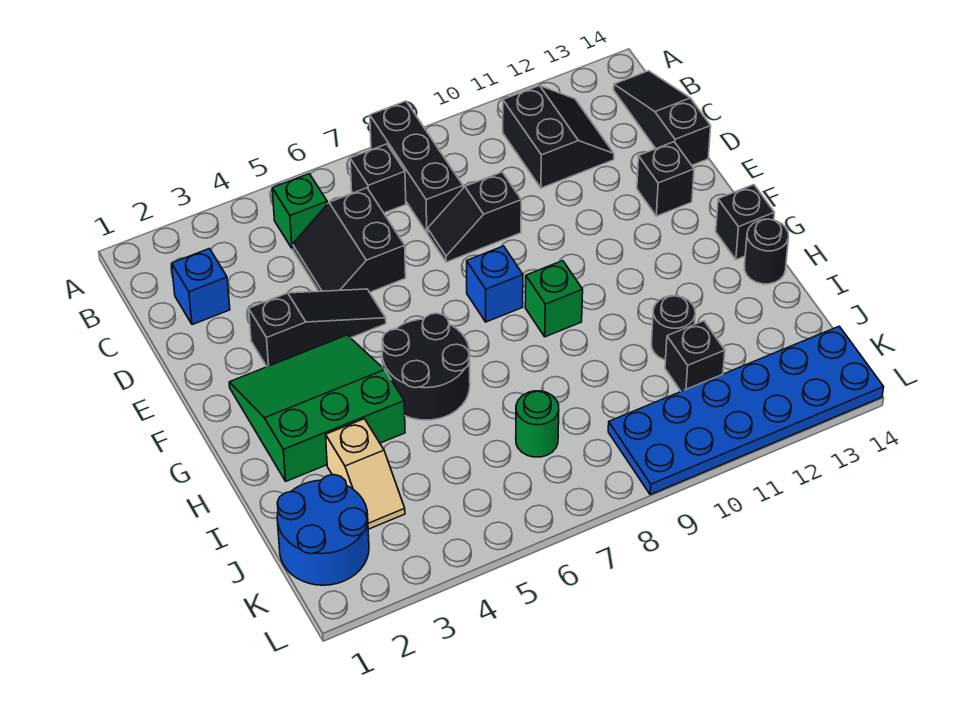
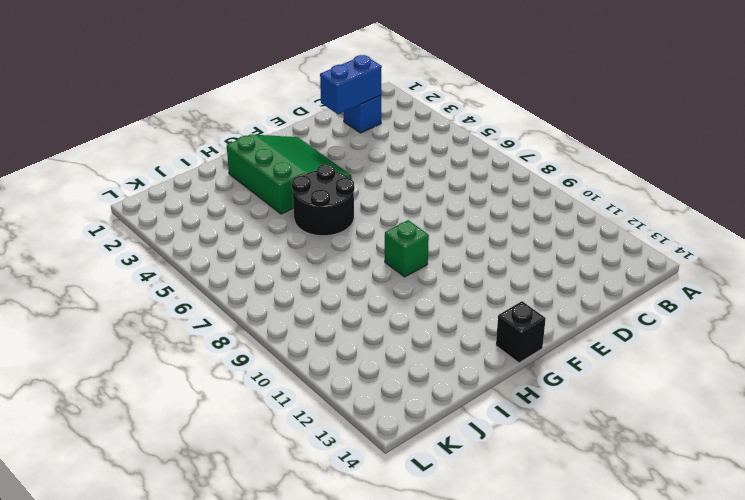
blue 1x2 brick [320,55,382,114] -> none
none -> black 1x3 brick [370,101,463,233]
none -> green 1x1 brick [272,174,327,249]
none -> black 1x1 brick [350,144,406,213]

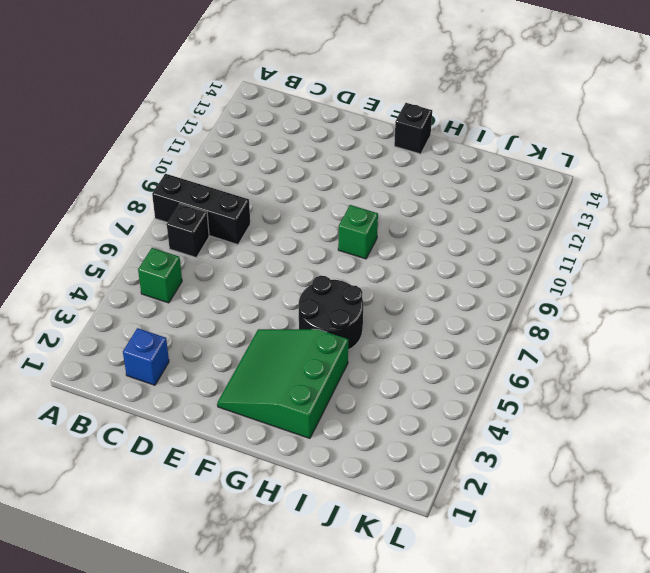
none -> black 2x2 slope [503,86,614,188]
none -> black 1x3 slope [614,71,711,165]
none -> black 2x2 slope [293,188,406,292]

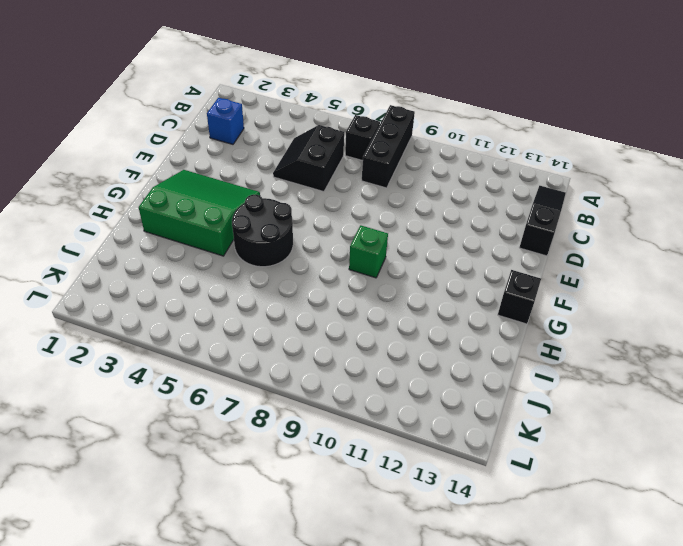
none -> green 1x1 brick [272,174,327,249]
none -> black 2x2 slope [503,86,614,188]
none -> black 1x2 slope [428,172,521,262]

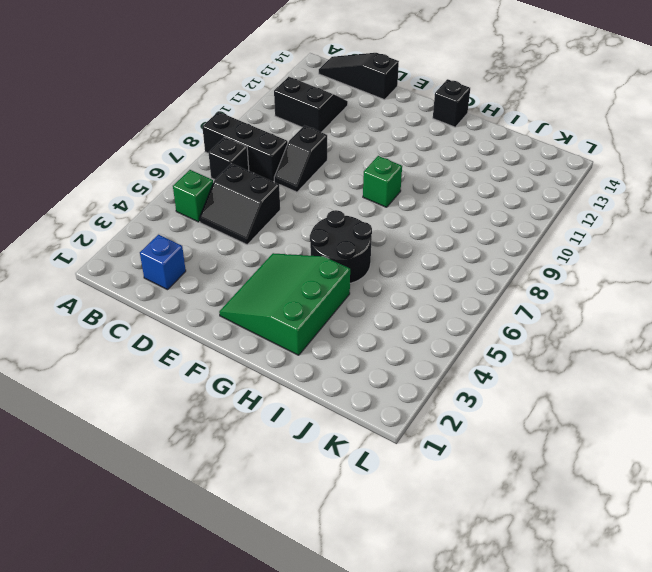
none -> black 1x3 slope [249,289,386,367]
none -> black 1x1 brick [637,142,694,216]
none -> blue 1x1 brick [467,246,523,322]

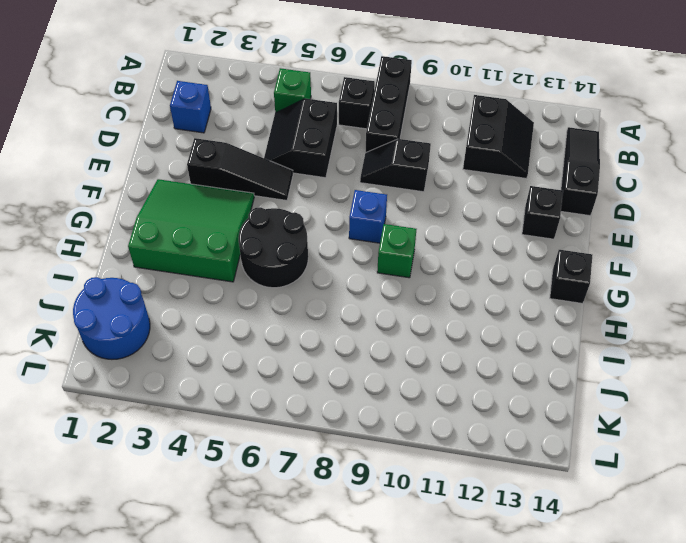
none -> black 1x1 round brick [744,219,789,284]
none -> tan 1x2 slope [326,419,405,529]
none -> black 1x1 round brick [651,296,695,360]

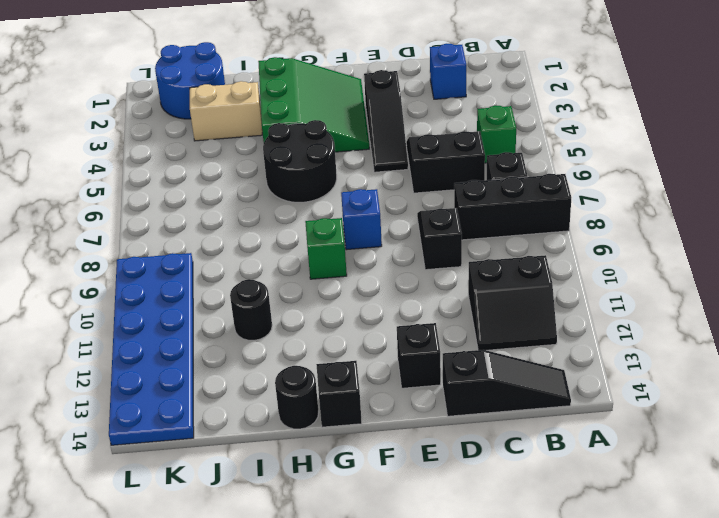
tan 1x2 brick [190,81,262,141] -> tan 1x2 slope [326,419,405,529]
none -> green 1x1 round brick [516,391,559,457]
none -> black 1x1 brick [665,321,725,391]

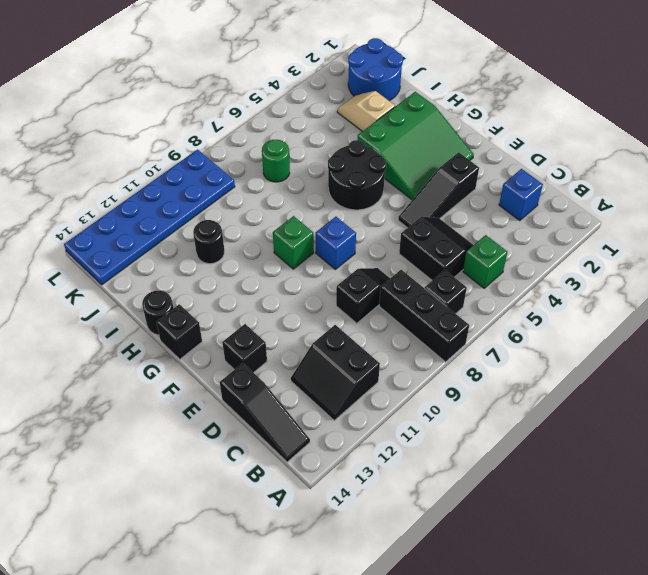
none -> black 1x1 brick [665,321,725,391]

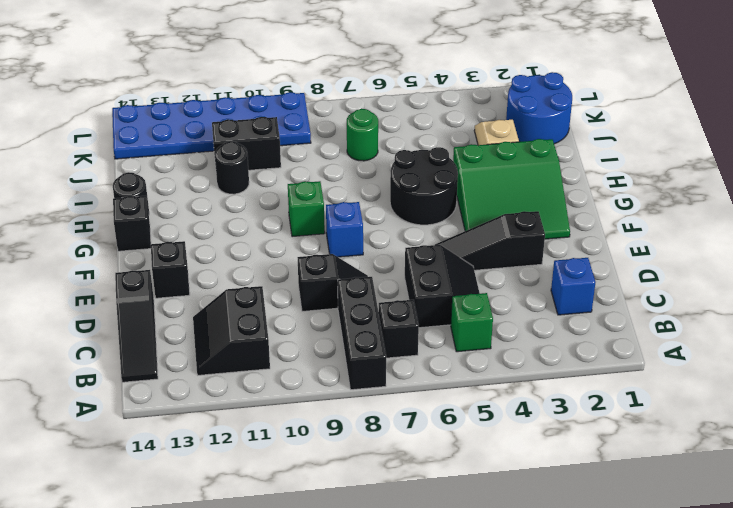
black 1x2 brick [212,117,281,170] -> black 1x1 brick [665,321,725,391]

